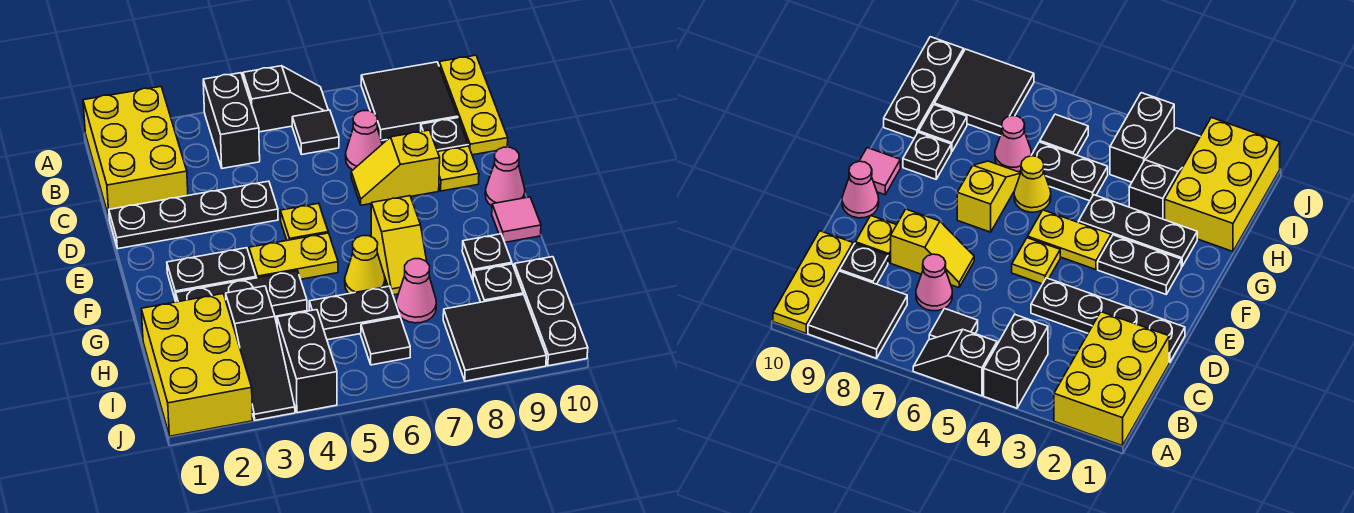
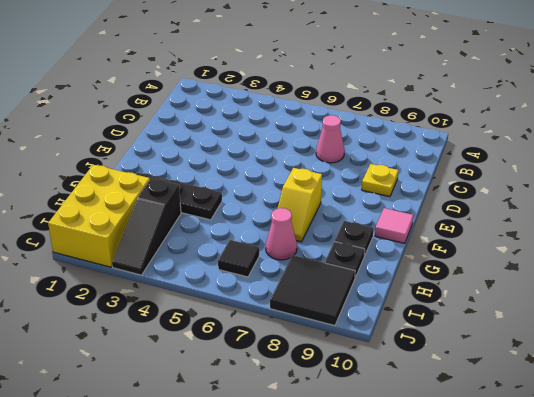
none -> yellow 2x3 brick [83,87,188,217]
none -> black 1x2 brick [203,73,260,168]
none -> black 1x2 slope [243,66,328,132]

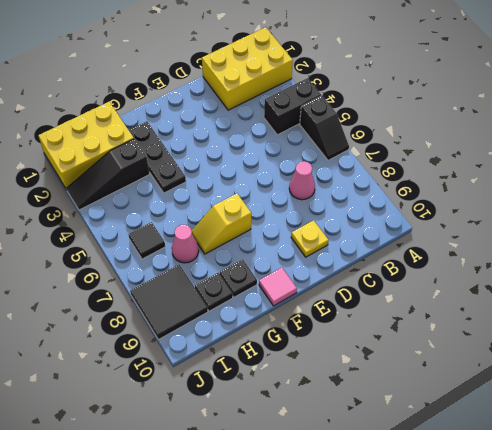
none -> black 2x2 tile [361,62,458,141]
none -> yellow 1x3 plate [439,55,508,155]
none -> black 1x1 tile [292,110,339,154]

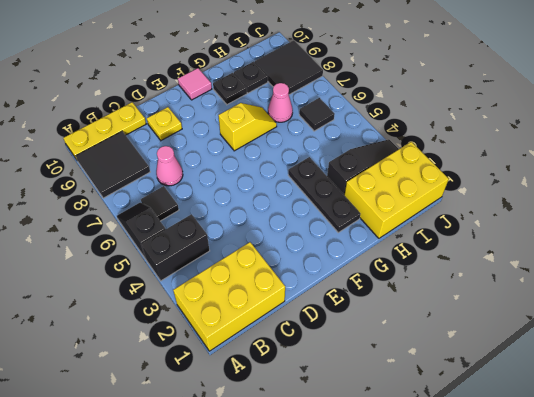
none -> black 1x1 plate [421,118,468,151]
none -> black 1x4 plate [109,181,278,249]
none -> yellow 1x2 slope [351,130,440,205]

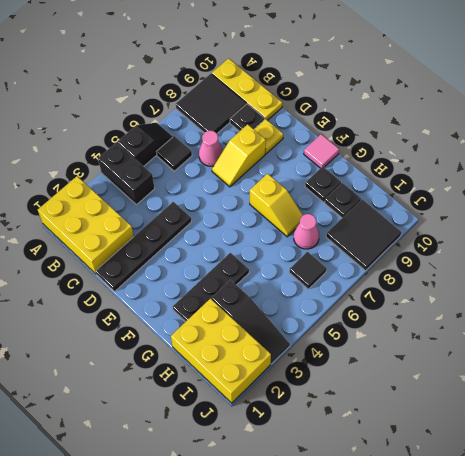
none -> yellow 1x1 plate [280,203,328,240]
none -> pink 1x1 cone [485,147,525,206]
none -> black 1x2 plate [167,248,256,301]

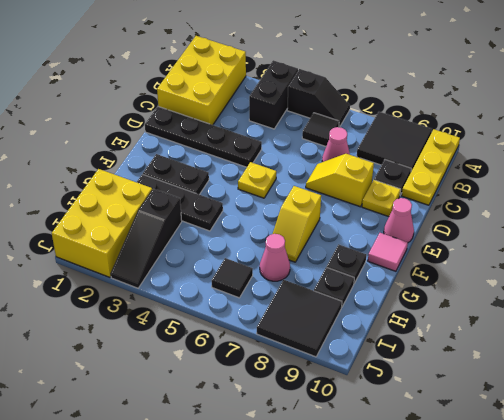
none -> yellow 1x2 plate [249,233,338,279]
none -> yellow 1x1 cone [345,236,385,294]
none -> black 1x2 plate [309,286,400,340]

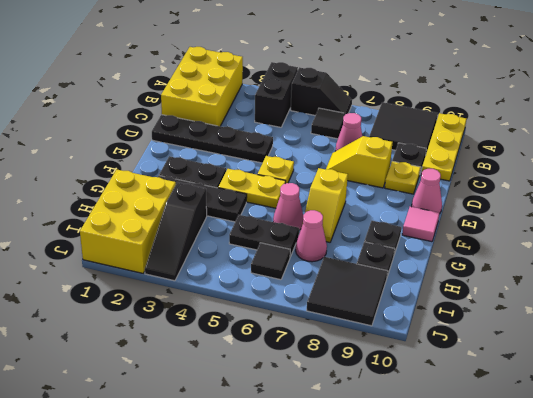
pink 1x1 cone [273,183,303,230] -> yellow 1x1 cone [345,236,385,294]
none -> black 1x3 plate [514,257,588,366]
none -> black 1x2 brick [277,310,337,413]

